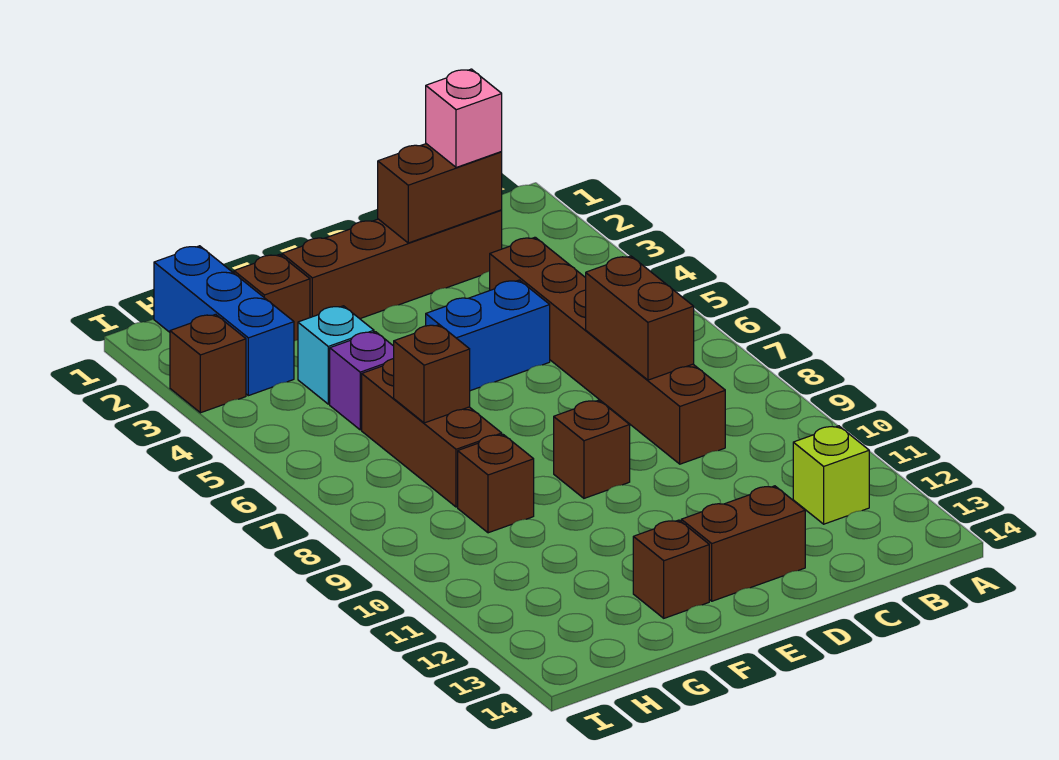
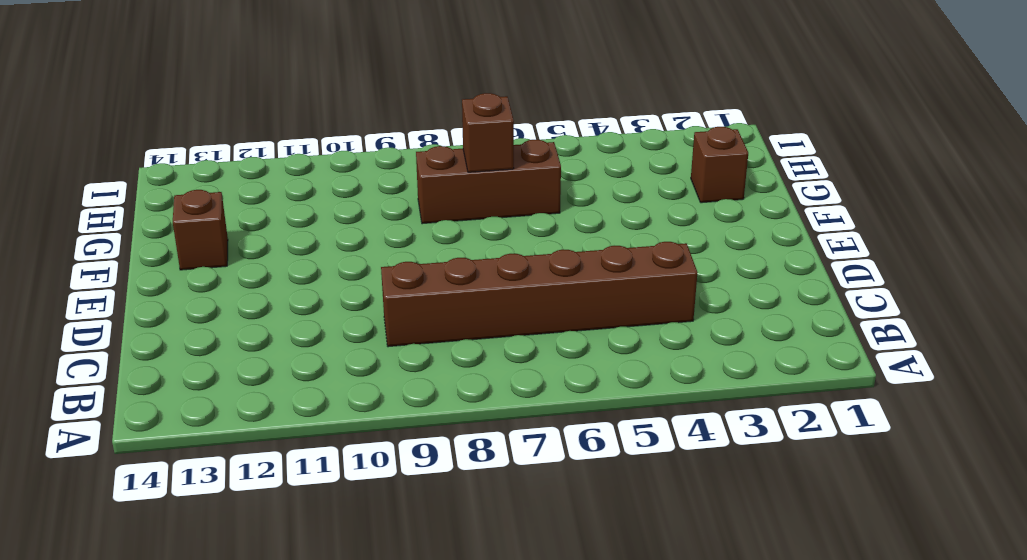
none -> lime 1x1 brick [793,426,869,524]
none -> brown 1x4 brick [282,210,502,319]
none -> blue 1x2 brick [426,280,550,391]

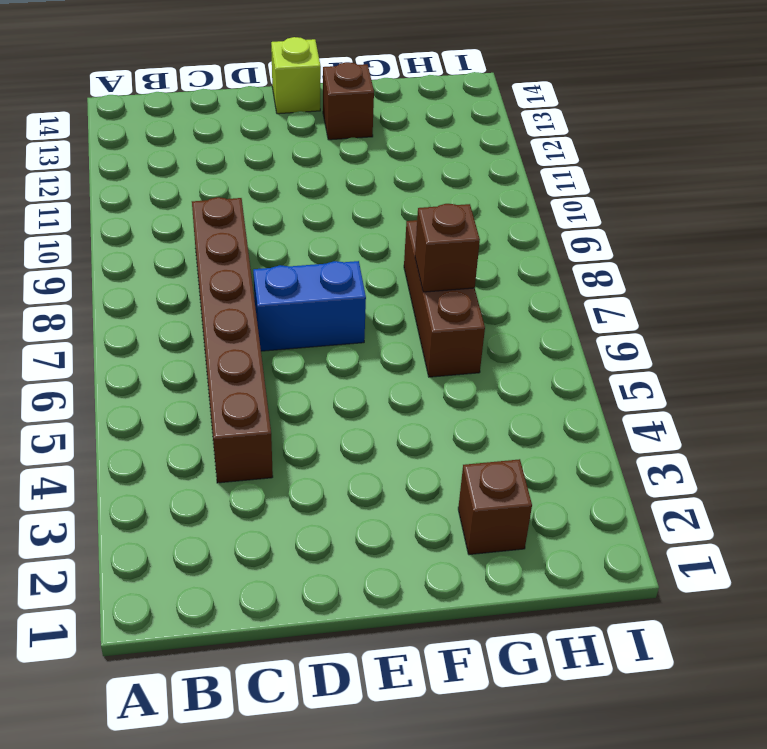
blue 1x2 brick [253,261,366,351] -> blue 1x2 brick moved to [426,280,550,391]
lime 1x1 brick [271,37,321,114] -> lime 1x1 brick moved to [793,426,869,524]
none -> brown 1x4 brick [282,210,502,319]
none -> brown 1x2 brick [681,486,805,601]
none -> brown 1x1 brick [554,400,630,498]

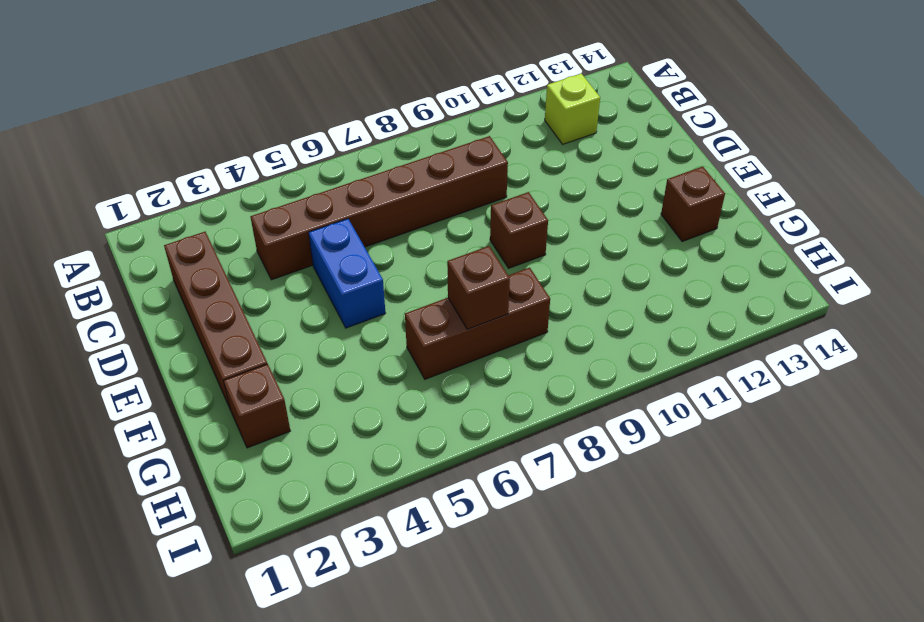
none -> brown 1x2 brick [681,486,805,601]
none -> cyan 1x1 brick [298,306,374,404]
none -> purple 1x1 brick [330,332,394,430]

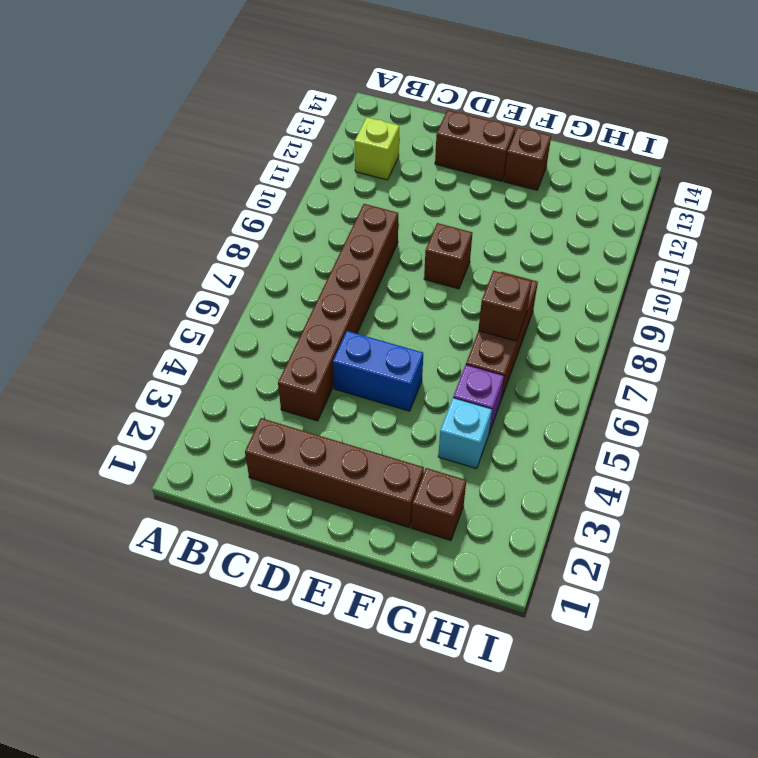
none -> brown 1x1 brick [458,435,534,533]
none -> blue 1x3 brick [154,246,294,396]
none -> brown 1x1 brick [170,314,246,413]

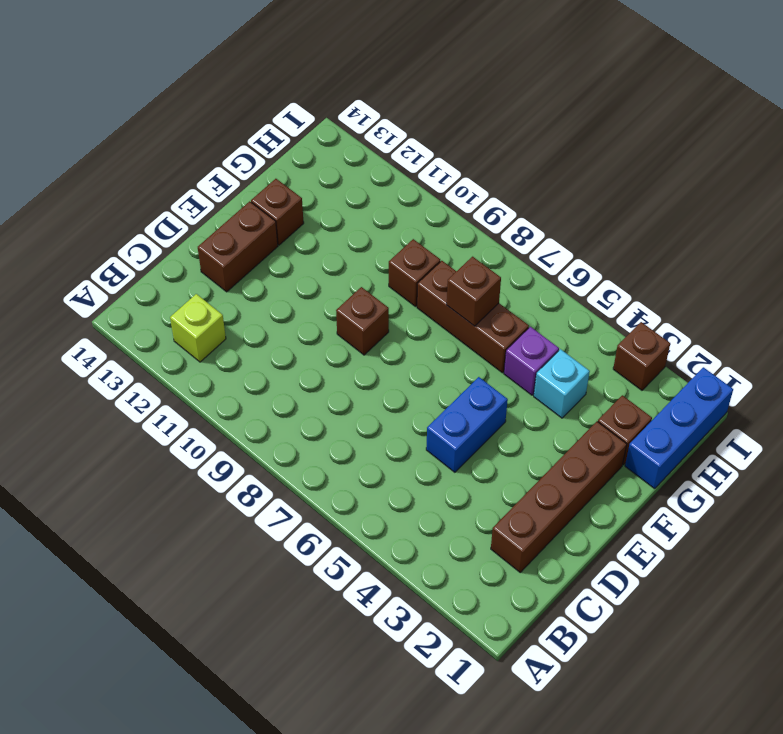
blue 1x3 brick [625,367,733,489] -> blue 1x3 brick turned to [154,246,294,396]
none -> brown 1x6 brick [490,237,725,464]
none -> brown 1x2 brick [378,144,502,243]
none -> brown 1x2 brick [586,256,694,380]

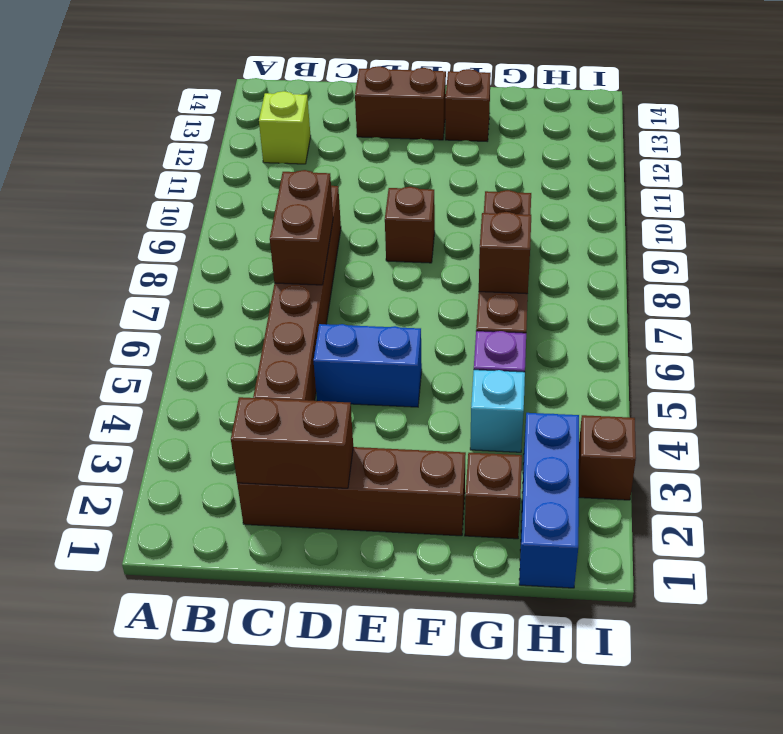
none -> pink 1x1 brick [426,69,502,168]

